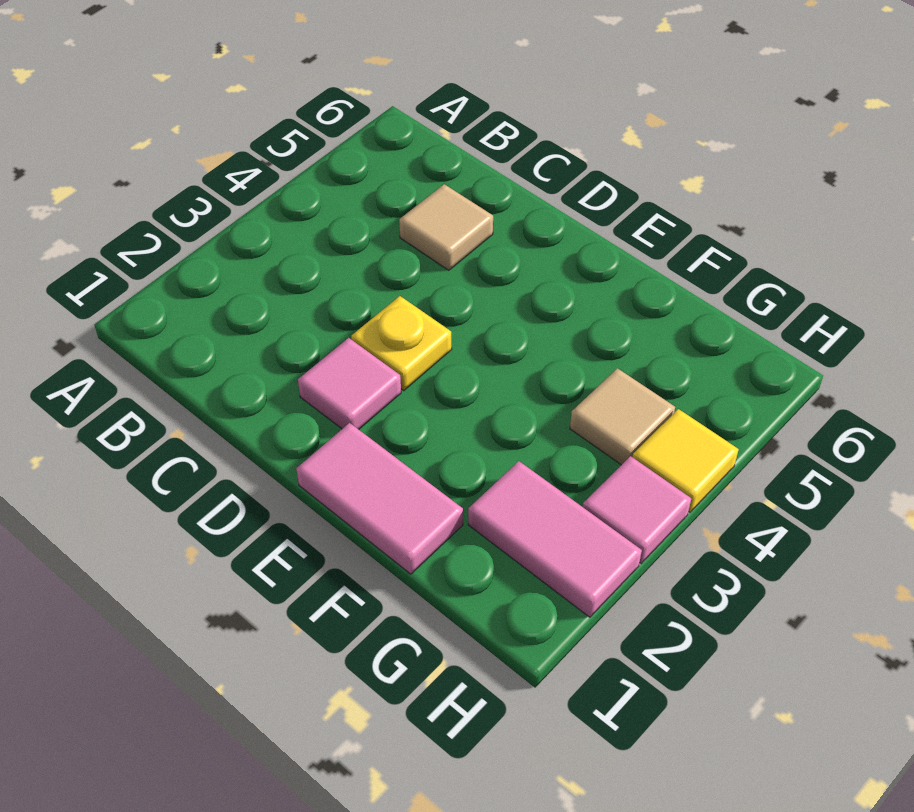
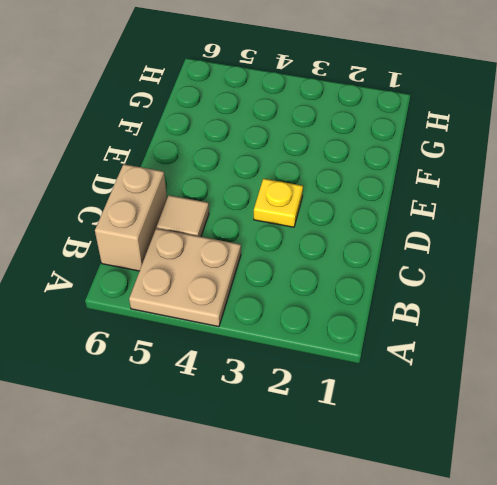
tan 2x2 plate [129,228,241,327] -> none
tan 1x2 brick [95,164,167,271] -> none
none -> pink 1x1 tile [298,338,401,429]
none -> pink 1x2 tile [296,423,463,574]

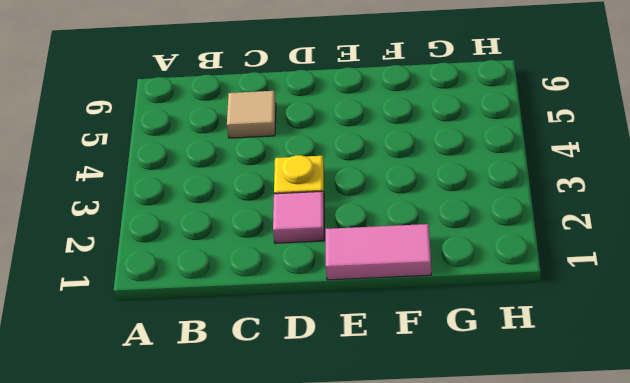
none -> pink 1x2 tile [468,461,642,617]
none -> tan 1x1 tile [570,368,675,465]

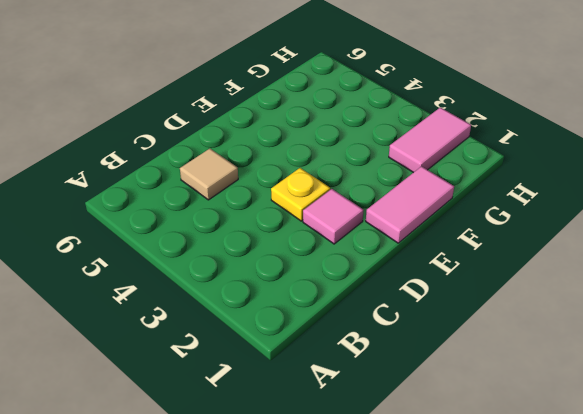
none -> tan 1x1 tile [570,368,675,465]
none -> pink 1x1 tile [583,456,691,564]

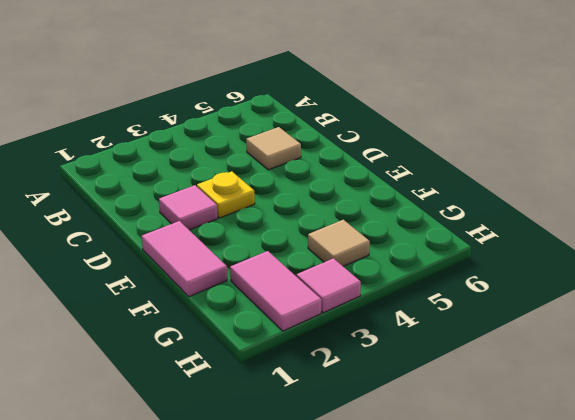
none -> yellow 1x1 tile [633,409,739,513]

